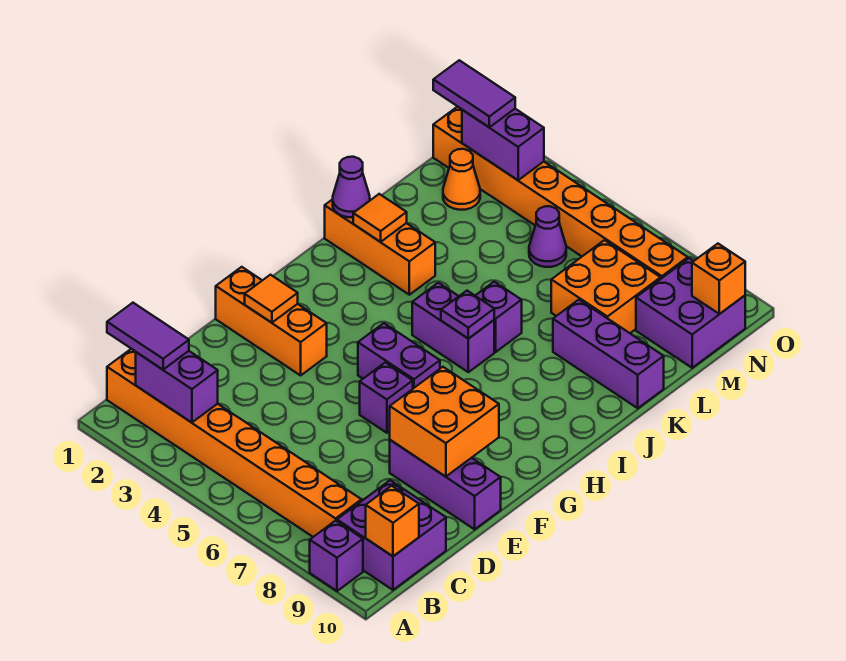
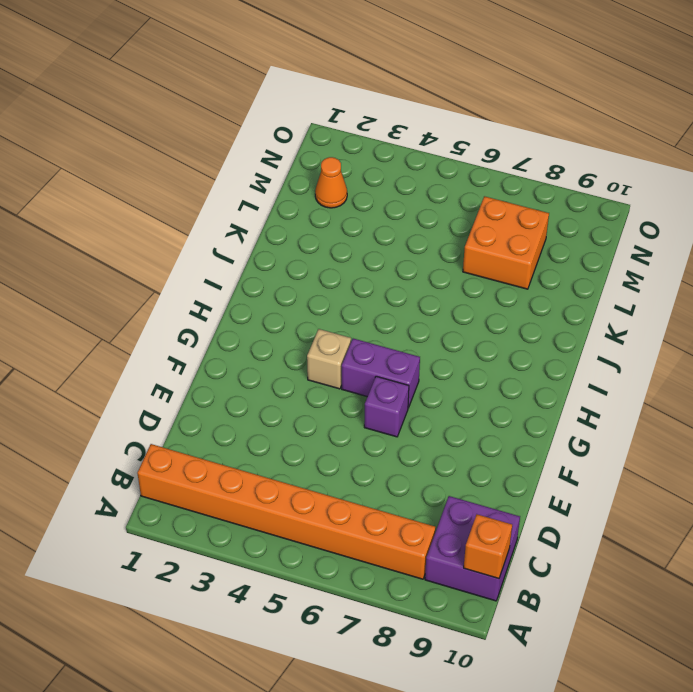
tan 1x1 brick [307,329,351,389] -> none
none -> purple 1x1 brick [310,521,363,591]
none -> purple 1x3 brick [390,440,501,529]
none -> orange 1x3 brick [216,267,327,375]

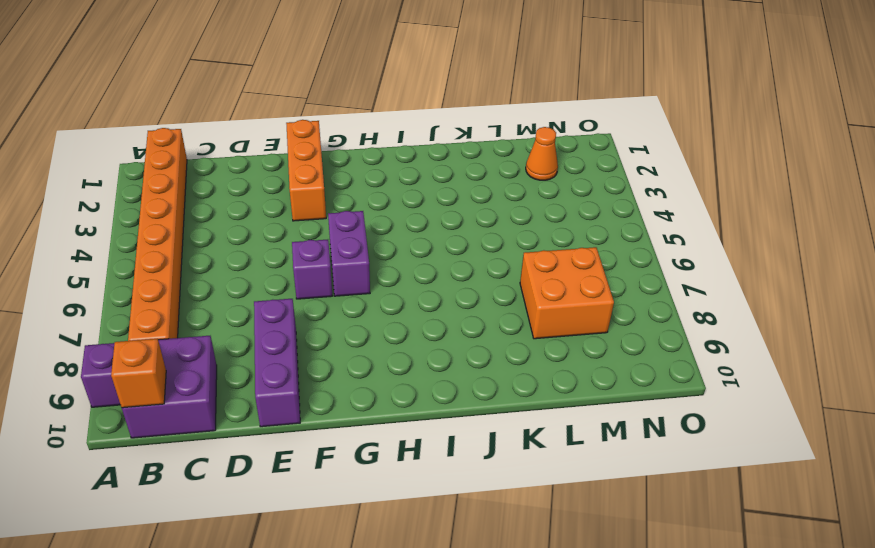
none -> purple 1x2 brick [412,283,494,372]
none -> orange 1x3 brick [325,199,435,295]
none -> purple 1x1 brick [475,282,522,352]

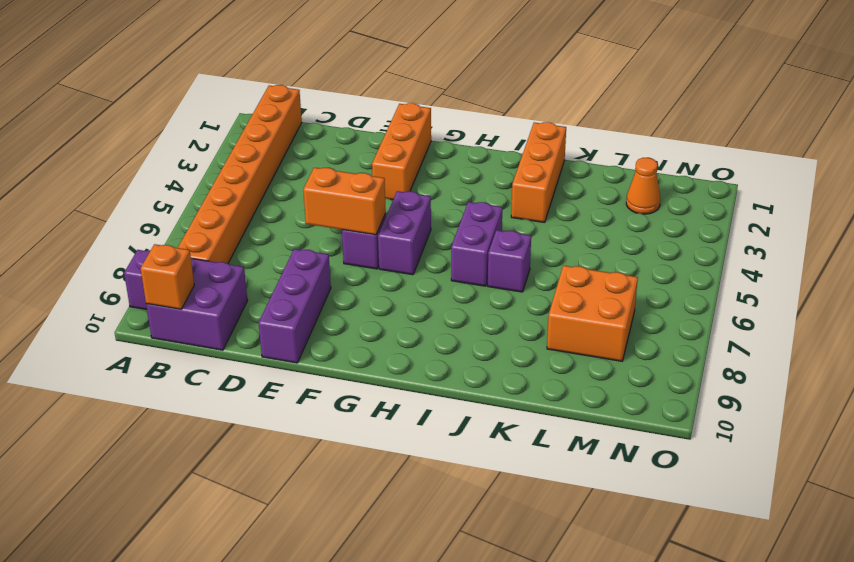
orange 1x2 brick [303,168,386,235] -> none
none -> purple 1x3 brick [553,300,664,408]
none -> purple 1x1 cone [529,206,566,267]
none -> purple 2x2 brick [636,258,745,368]

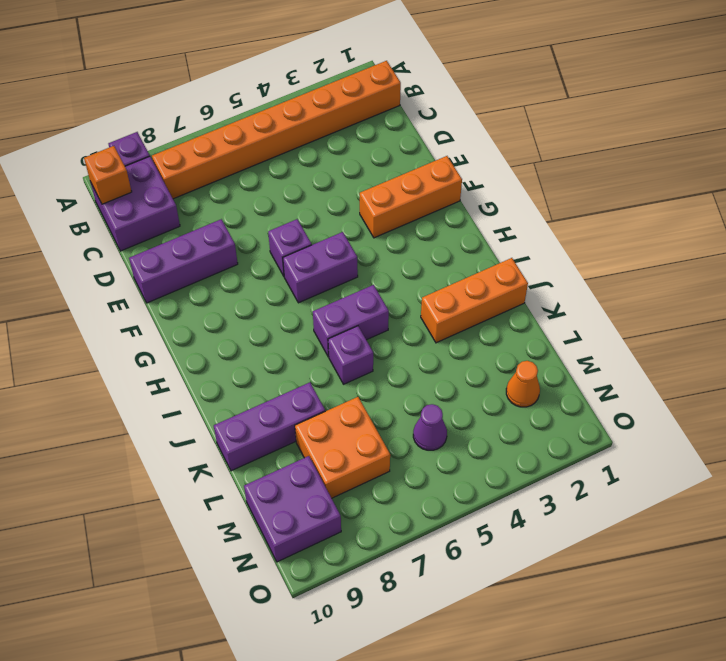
none -> orange 1x8 brick [433,106,688,279]
none -> purple 1x2 brick [136,351,218,423]
none -> orange 2x2 brick [390,367,499,477]

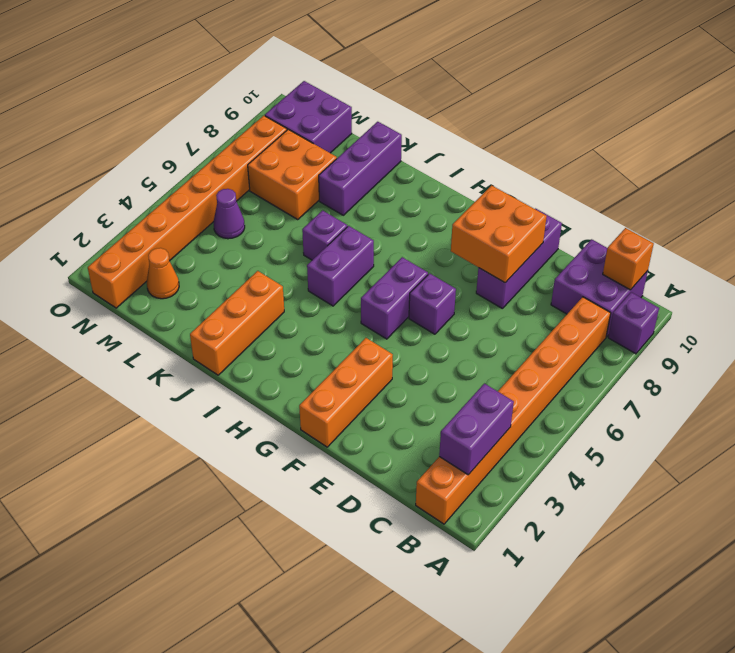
none -> orange 1x1 tile [245,275,298,323]
none -> purple 1x1 plate [441,291,494,339]
none -> purple 1x1 cone [333,157,370,217]

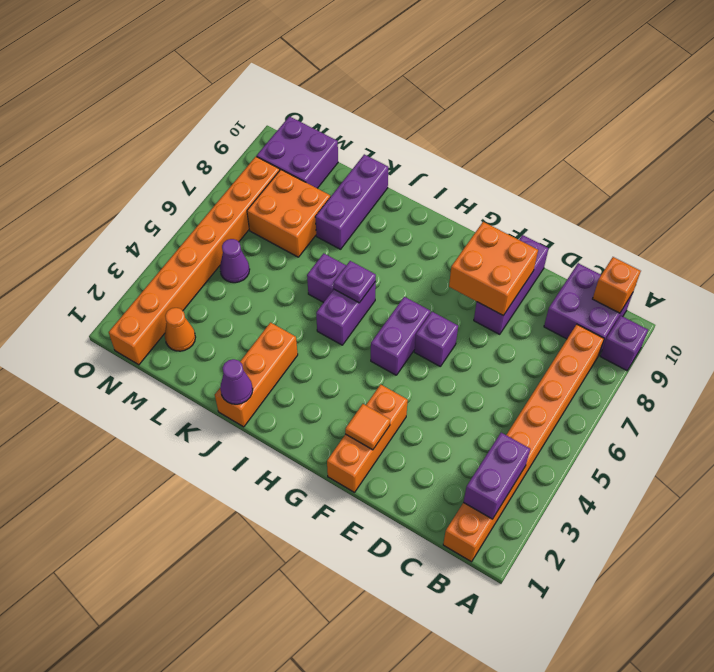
none -> orange 1x1 tile [353,194,407,242]
none -> purple 1x2 brick [462,109,544,180]
none -> orange 1x1 brick [692,244,745,314]

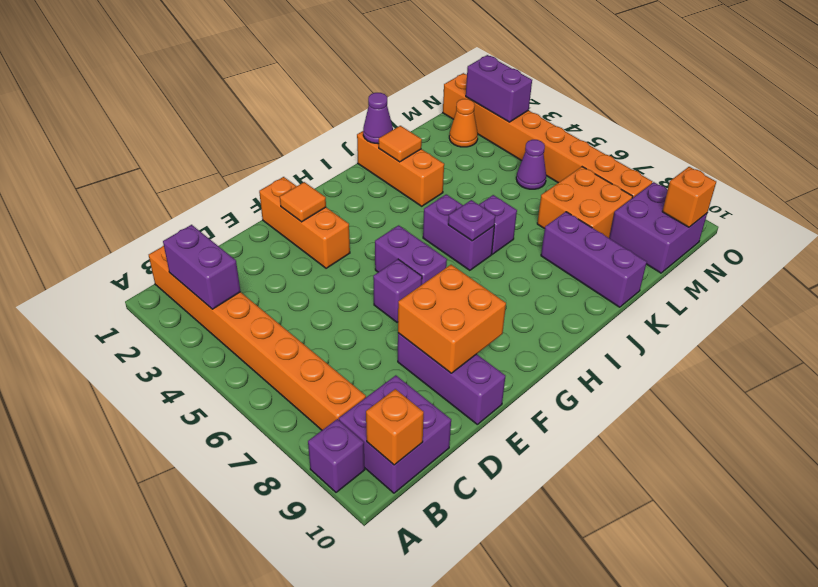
none -> purple 1x2 tile [107,303,189,370]
none -> purple 1x2 tile [433,60,515,127]

